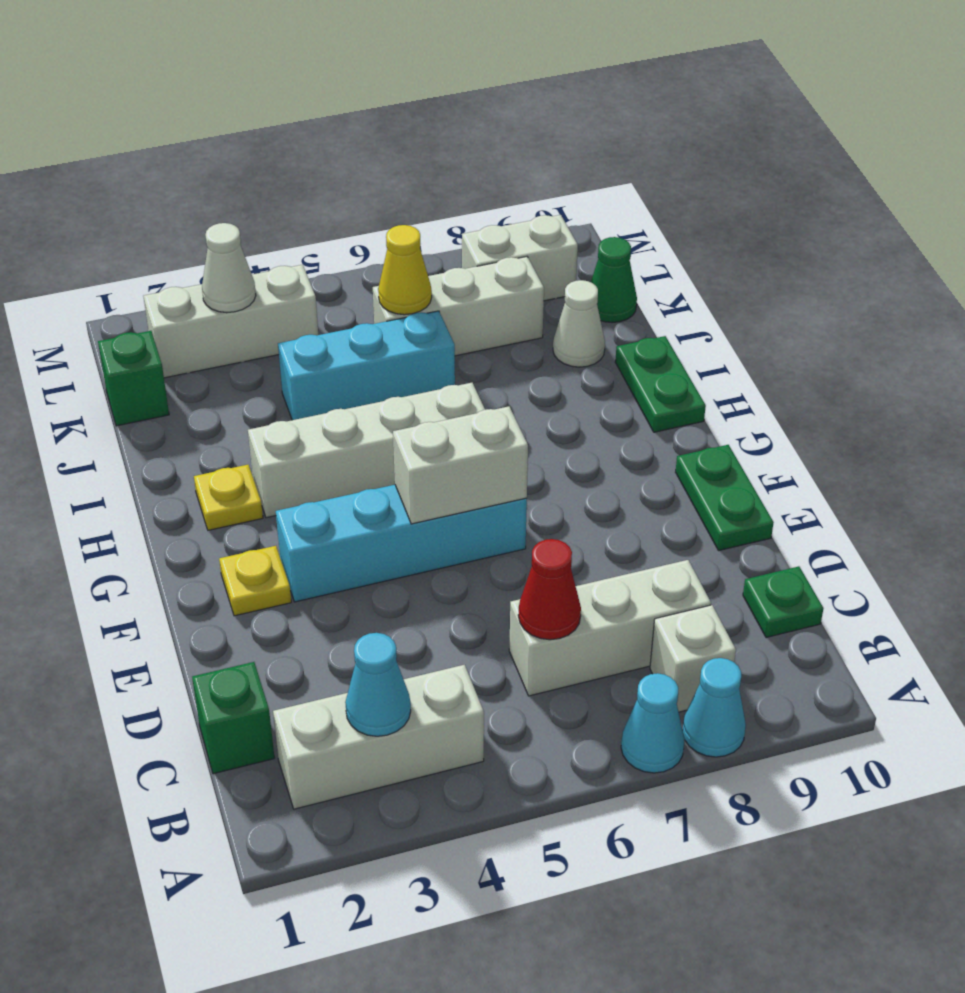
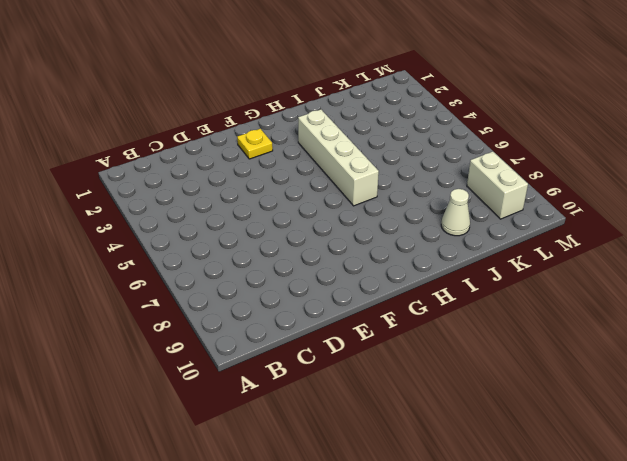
none -> cyan 1x1 cone [621,673,685,773]
none -> cyan 1x1 cone [683,658,746,757]
none -> white 1x3 brick [273,665,484,809]

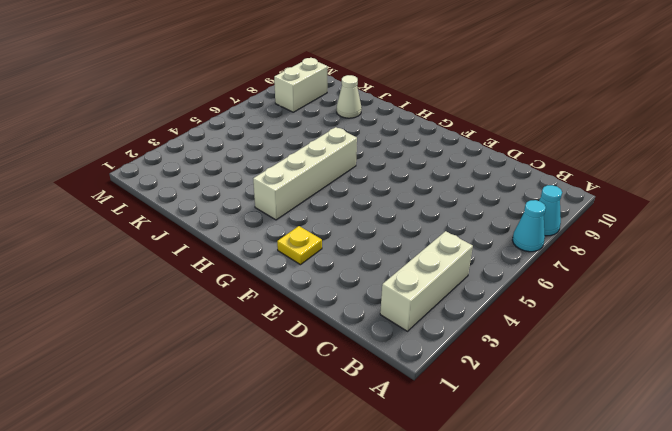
none -> white 1x1 brick [650,605,736,712]
none -> green 1x1 brick [192,662,275,774]
none -> white 1x3 brick [509,560,711,696]

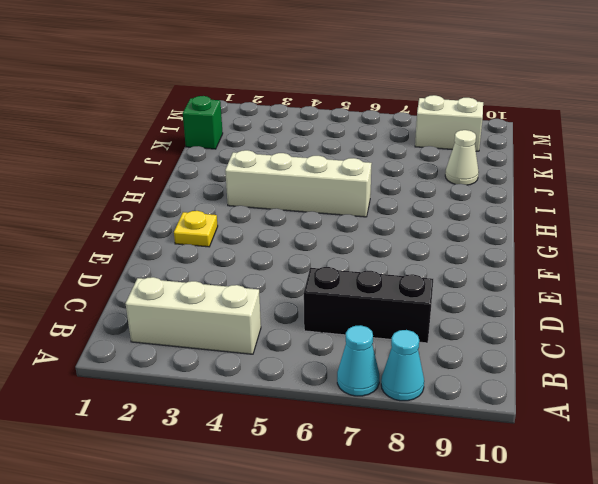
black 1x3 brick [304,267,433,343] -> white 1x3 brick [509,560,711,696]
none -> white 1x1 brick [650,605,736,712]
none -> green 1x1 brick [192,662,275,774]
none -> green 1x1 plate [743,566,824,638]

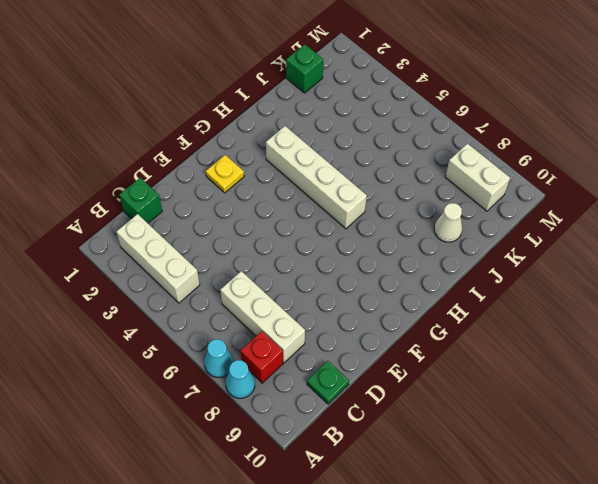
red 1x1 brick [241,331,283,383] -> white 1x1 brick [650,605,736,712]
none -> green 1x2 plate [676,445,774,551]
none -> cyan 1x4 brick [276,485,527,602]
none -> yellow 1x1 plate [194,465,263,530]

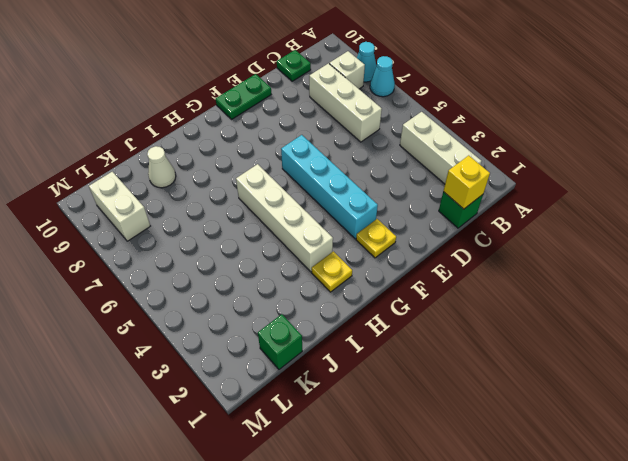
yellow 1x1 brick [443,155,490,209] -> none
none -> green 1x2 plate [615,336,706,432]
none -> cyan 1x3 brick [278,311,455,420]
none -> white 1x3 brick [373,257,544,356]

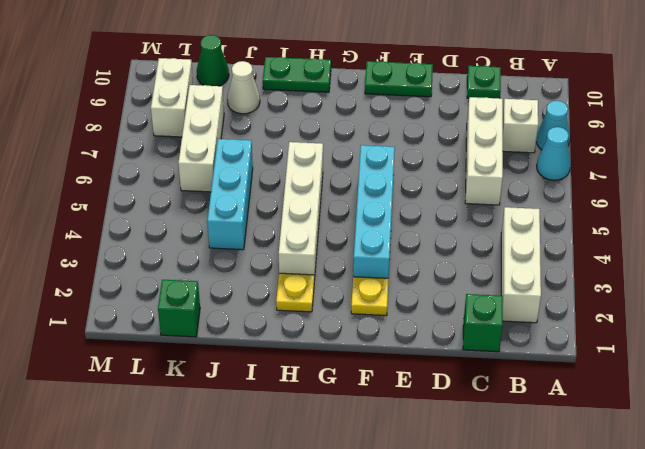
none -> white 1x3 brick [143,265,318,378]
none -> cyan 1x1 cone [345,633,411,736]
none -> red 1x1 cone [518,539,581,640]

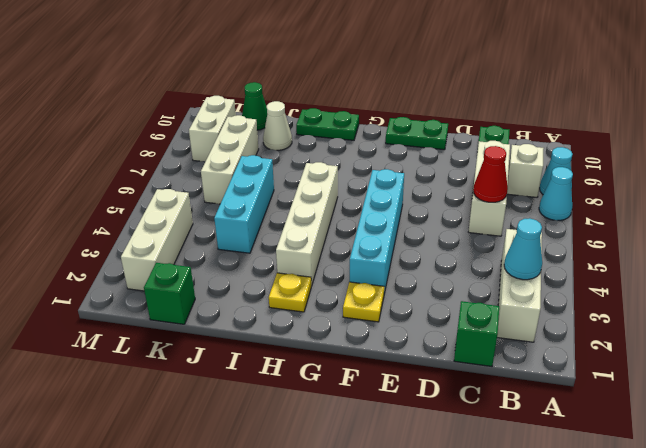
none -> white 1x2 brick [393,406,528,524]
none -> yellow 1x1 cone [378,225,432,315]
none -> white 1x1 cone [202,223,256,313]

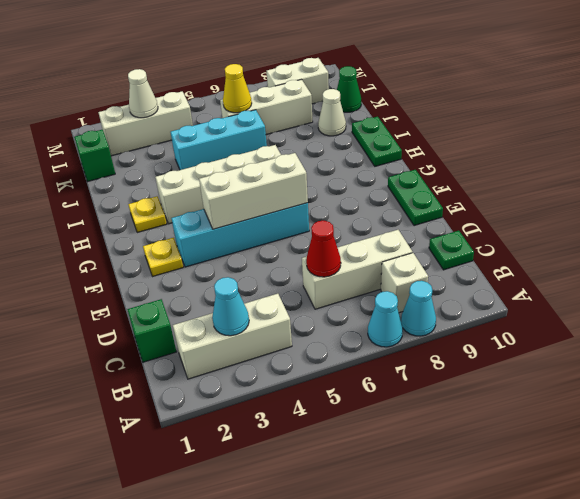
white 1x3 brick [199,153,308,229] -> white 1x2 brick [393,406,528,524]

